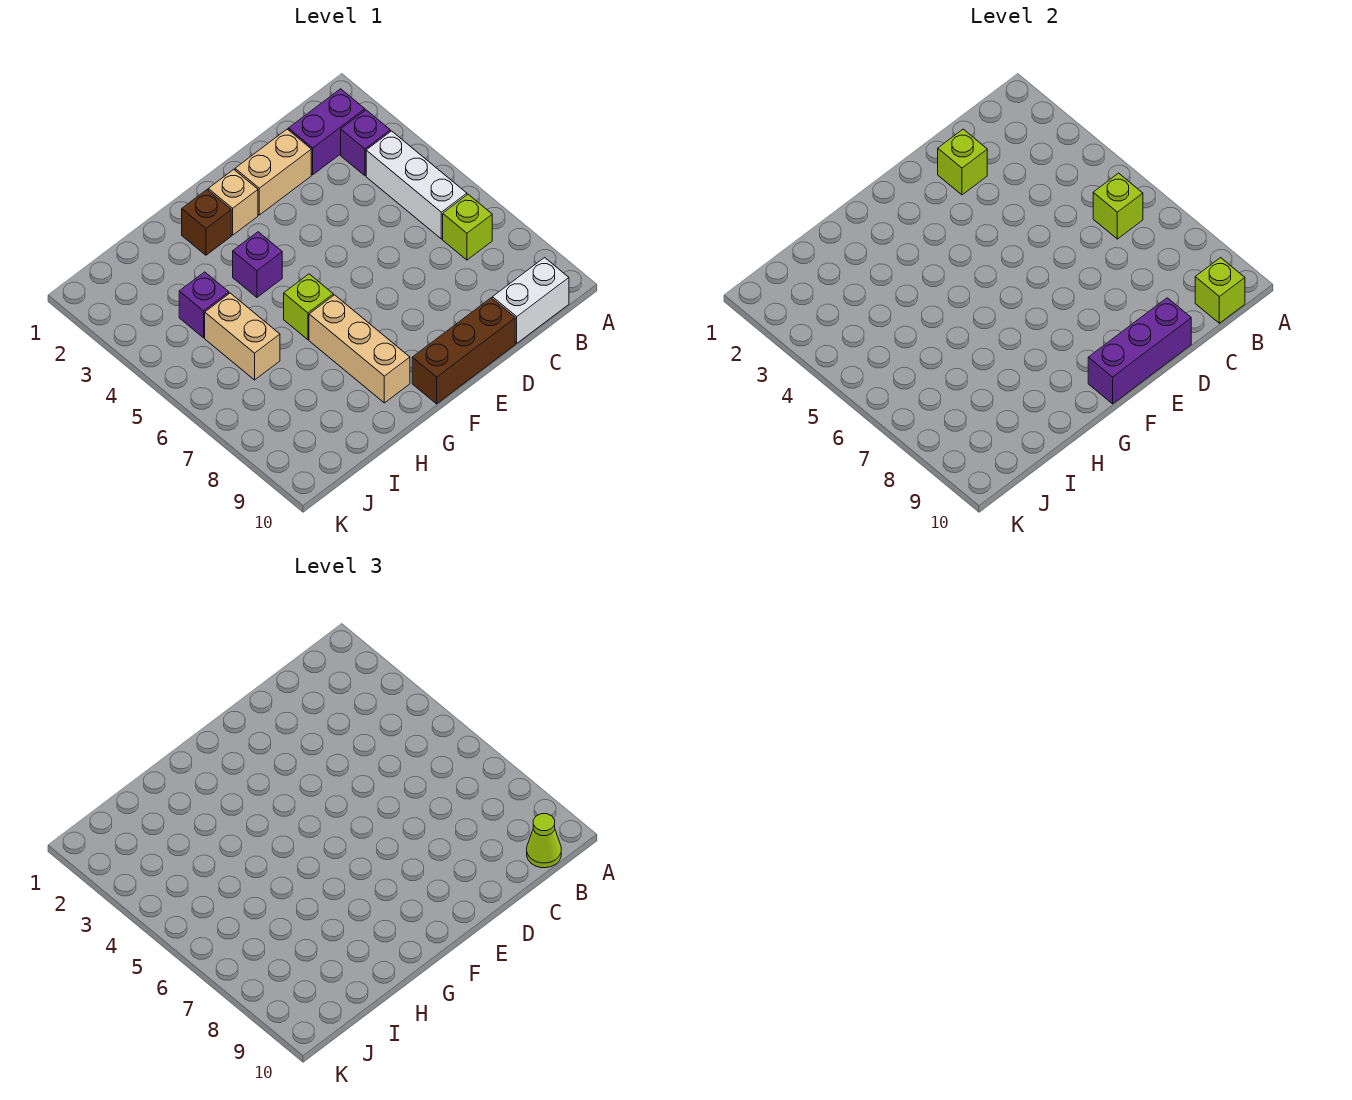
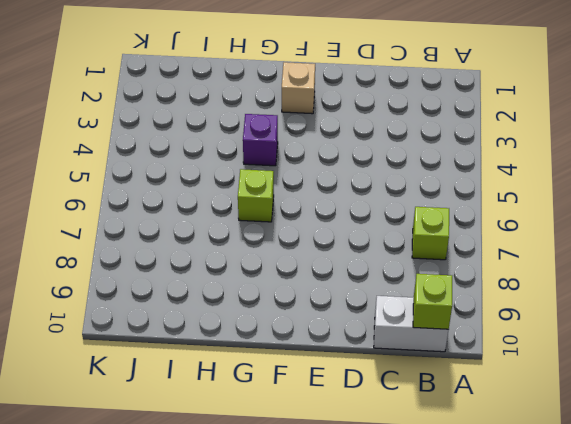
none -> purple 1x2 brick [288,89,365,175]
none -> purple 1x1 brick [341,110,390,176]
none -> white 1x3 brick [366,131,467,239]

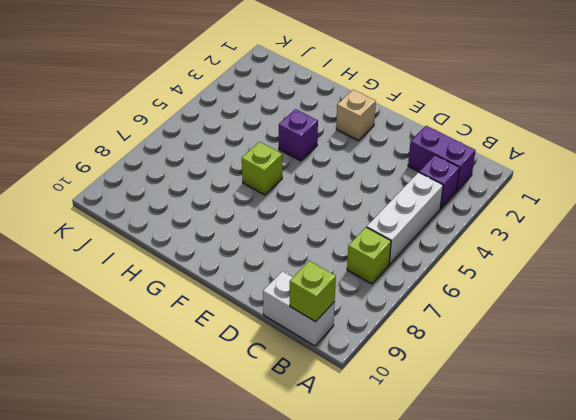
none -> tan 1x2 brick [235,129,311,215]
none -> brown 1x3 brick [412,298,515,404]
none -> brown 1x1 brick [182,190,231,255]

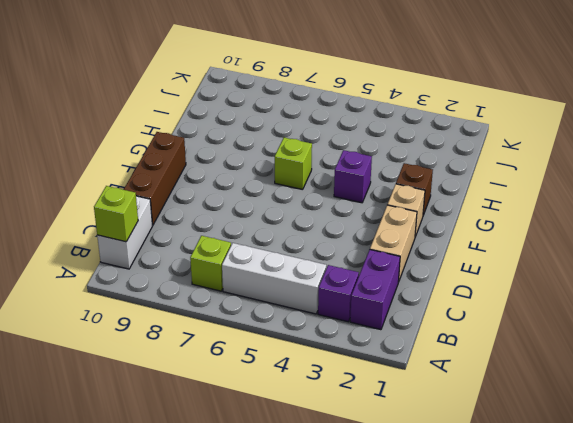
none -> tan 1x3 brick [309,295,410,403]
none -> purple 1x1 brick [179,272,229,338]
none -> tan 1x2 brick [205,293,280,380]

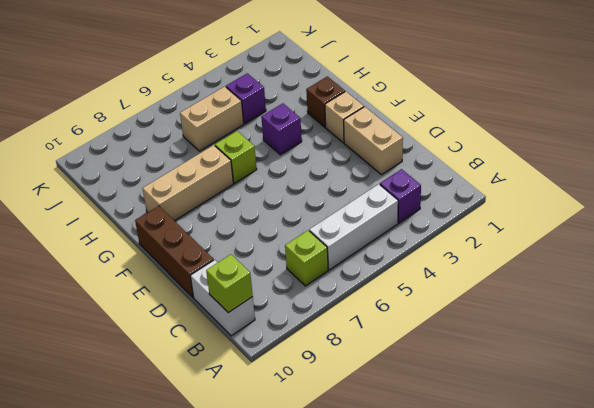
none -> purple 1x2 brick [288,89,365,175]
none -> lime 1x1 brick [1093,173,1143,239]
none -> lime 1x1 brick [938,129,987,195]

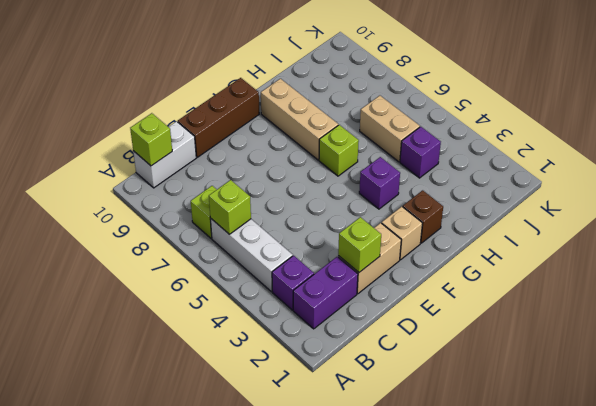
none -> purple 1x3 brick [1088,298,1191,404]
none -> lime 1x1 cone [527,814,561,868]

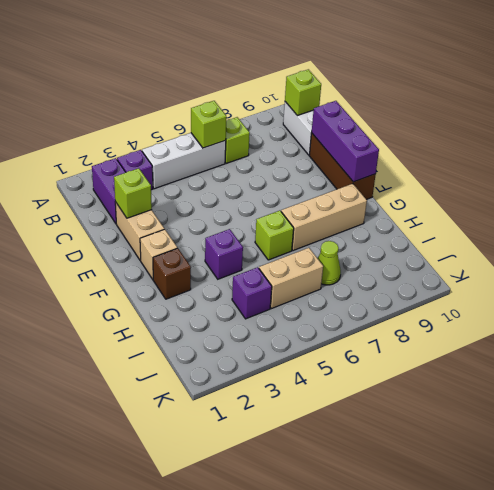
lime 1x1 cone [318,241,341,285] -> lime 1x1 cone moved to [527,814,561,868]

